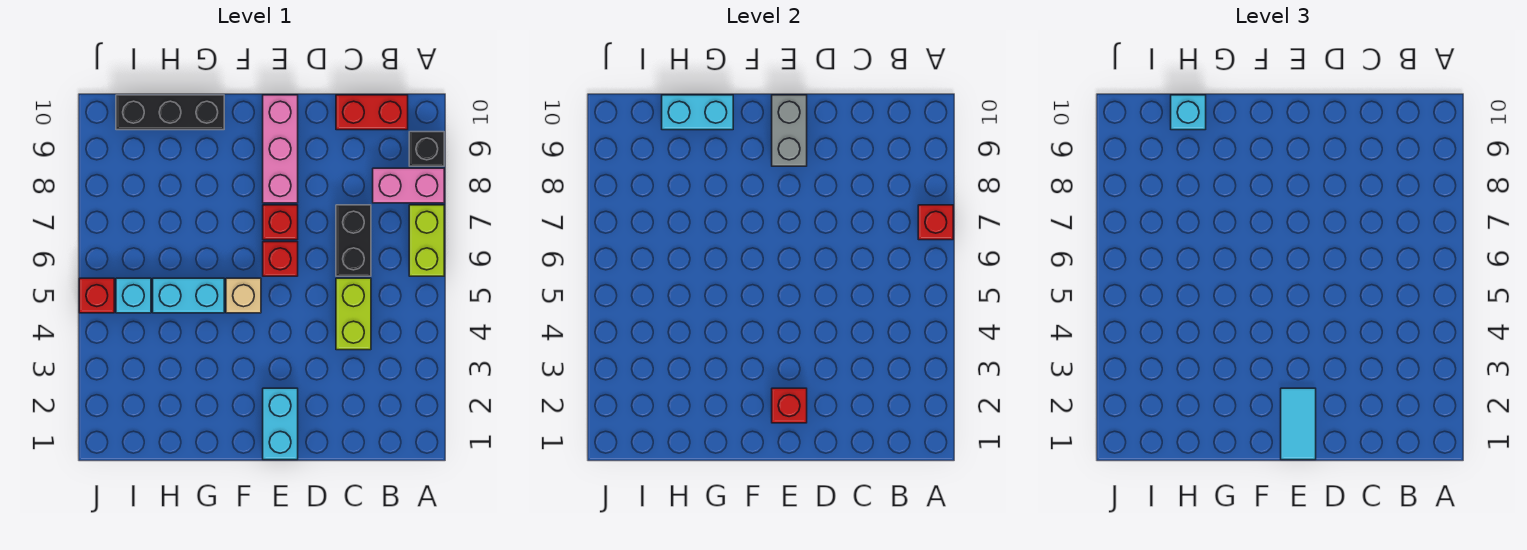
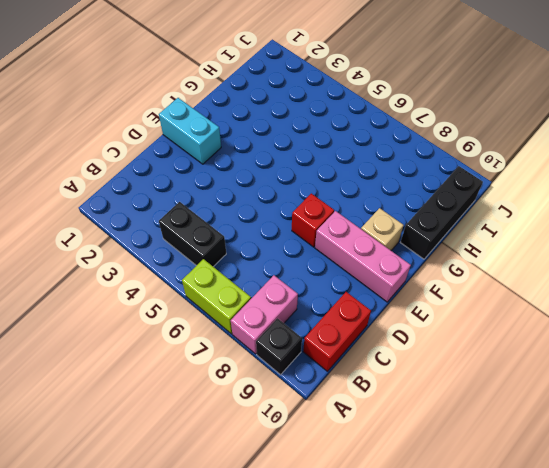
black 1x2 brick [159,202,226,267] -> black 1x2 brick moved to [336,205,371,276]
tan 1x1 brick [361,208,403,250] -> tan 1x1 brick moved to [226,278,261,313]
none -> lime 1x2 brick [336,278,371,350]
none -> red 1x1 brick [263,242,298,276]
none -> cyan 1x2 brick [153,278,224,313]

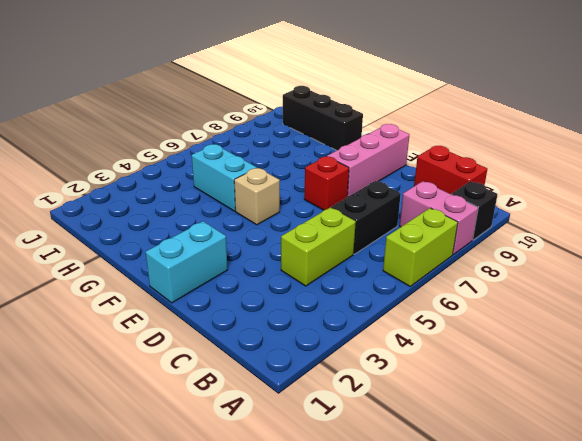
none -> red 1x1 brick [263,242,298,276]
none -> cyan 1x1 brick [116,278,151,313]
none -> red 1x1 brick [79,278,114,313]

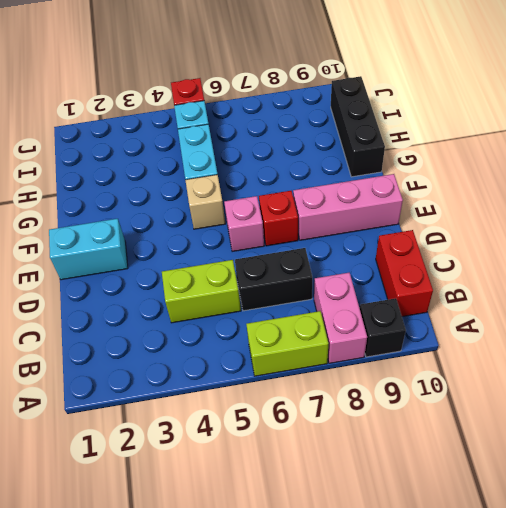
pink 1x1 brick [224,196,264,252] -> red 1x1 brick [263,242,298,276]
none -> red 1x1 brick [918,205,953,240]
none -> red 1x1 brick [772,388,807,423]
none -> grey 1x2 brick [772,95,807,166]

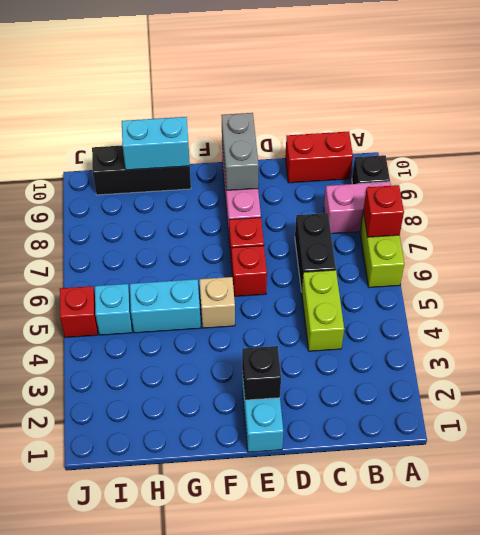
black 1x1 brick [242,346,281,400] -> red 1x1 brick [772,388,807,423]
none -> cyan 1x2 tile [1281,388,1316,460]
none -> cyan 1x1 brick [1171,95,1206,130]

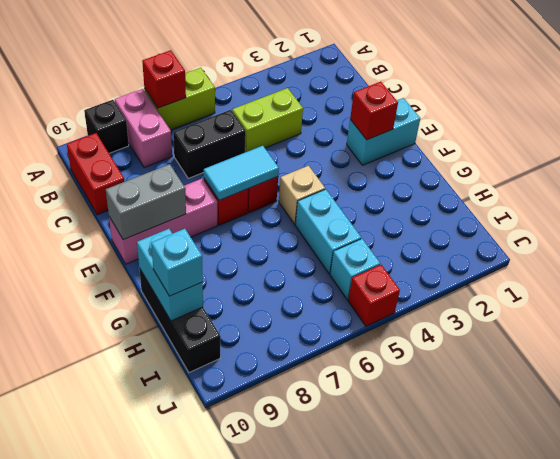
cyan 1x2 tile [204,146,279,200] -> cyan 1x2 tile moved to [1281,388,1316,460]

